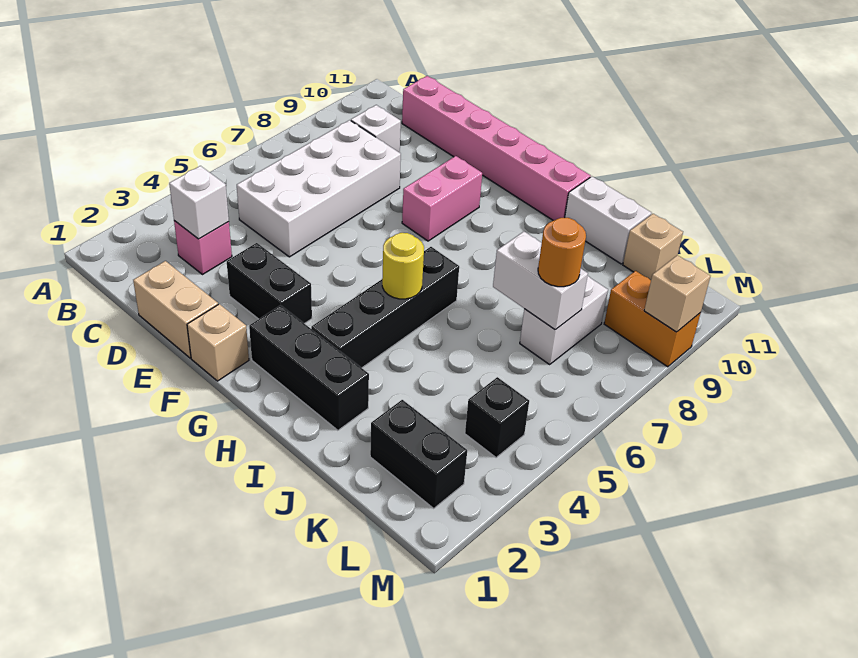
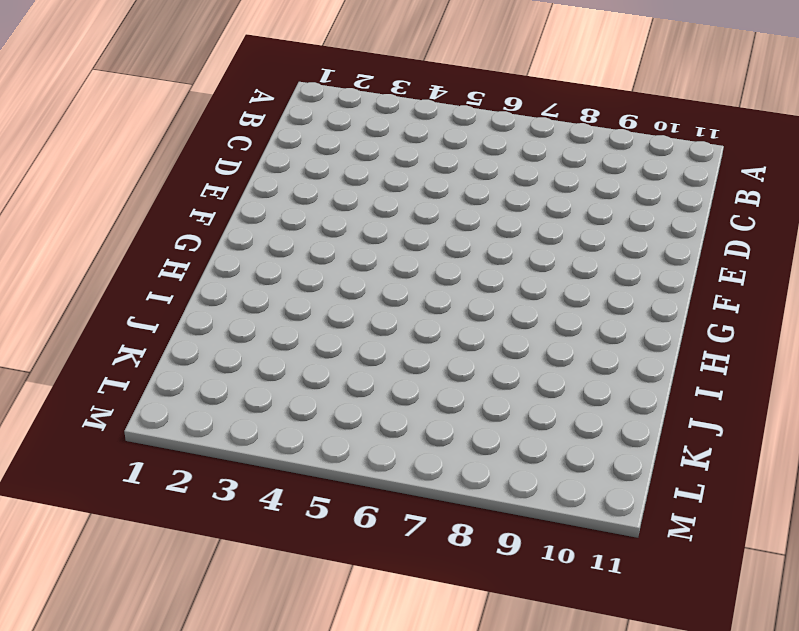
none -> pink 1x1 brick [174,221,232,275]
none -> white 2x4 brick [237,120,401,257]
none -> white 1x1 brick [351,105,401,153]

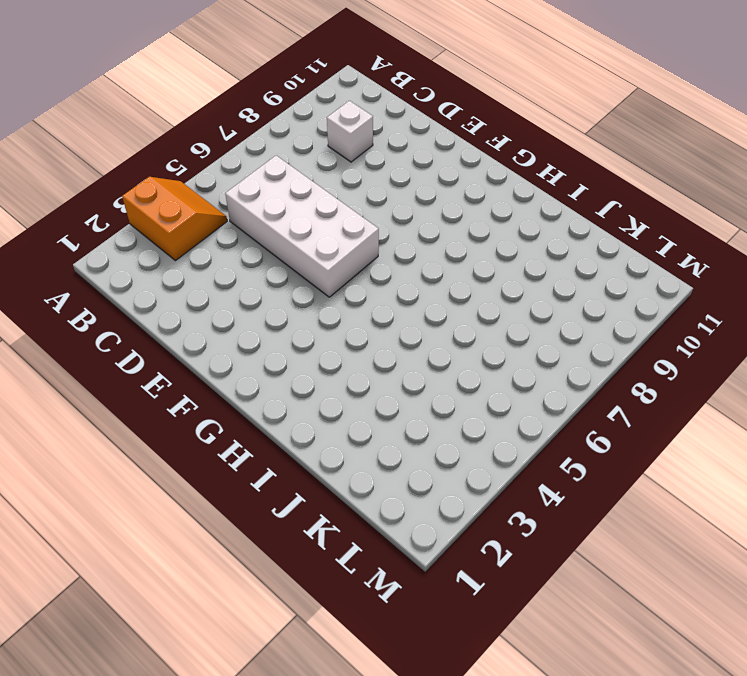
orange 2x2 slope [122,177,227,261] -> none
white 2x4 brick [225,155,379,297] -> white 2x4 brick turned to [237,120,401,257]
none -> pink 1x1 brick [174,221,232,275]
none -> pink 1x6 brick [402,76,590,221]
none -> tan 1x2 brick [133,261,218,358]

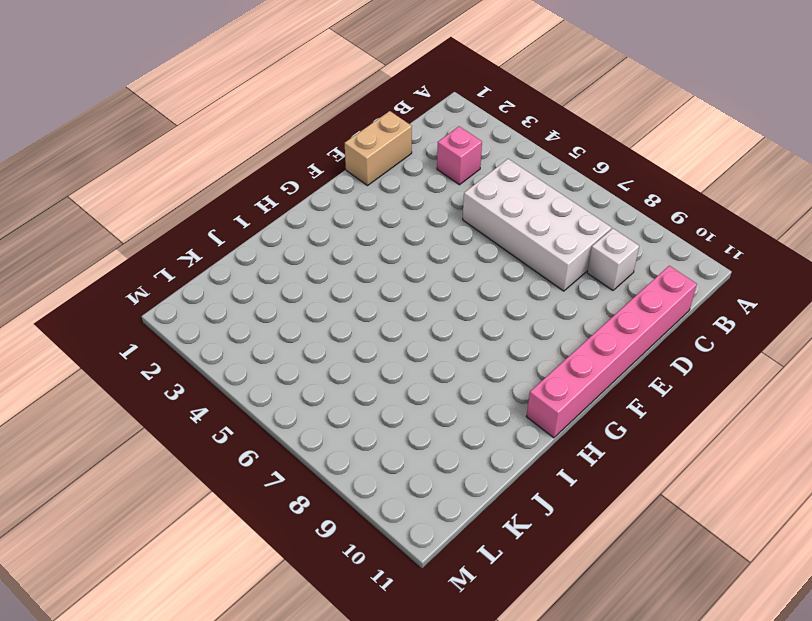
none -> black 1x2 brick [227,243,312,324]
none -> tan 1x1 brick [187,304,249,381]
none -> pink 1x2 brick [402,156,482,241]

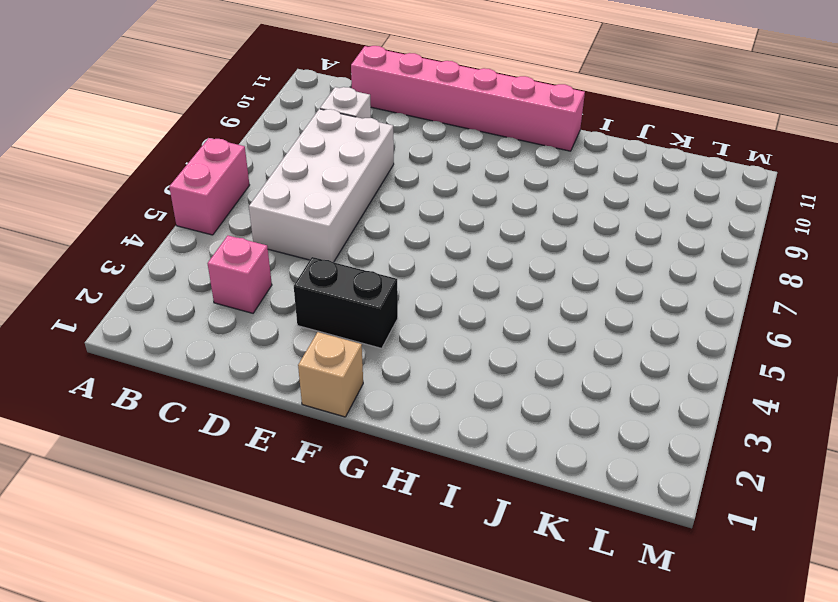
pink 1x2 brick [169,138,249,235] -> pink 1x2 brick moved to [402,156,482,241]
none -> tan 1x2 brick [133,261,218,358]
none -> black 1x3 brick [249,305,369,430]
none -> black 1x4 brick [311,247,459,368]

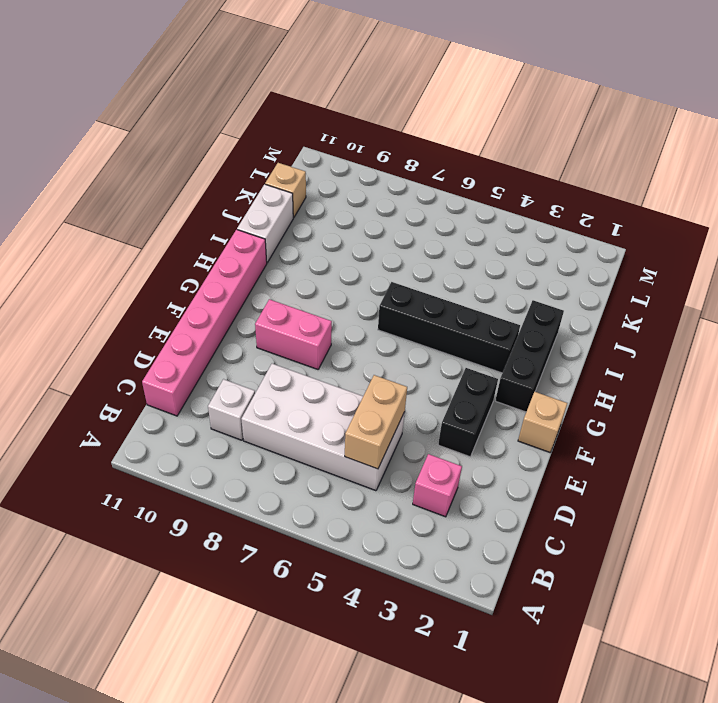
tan 1x2 brick [345,375,407,469] -> tan 1x2 brick moved to [133,261,218,358]
none -> black 1x2 brick [370,400,467,508]
none -> white 1x2 brick [520,276,608,364]
none -> black 1x1 brick [465,377,529,457]

